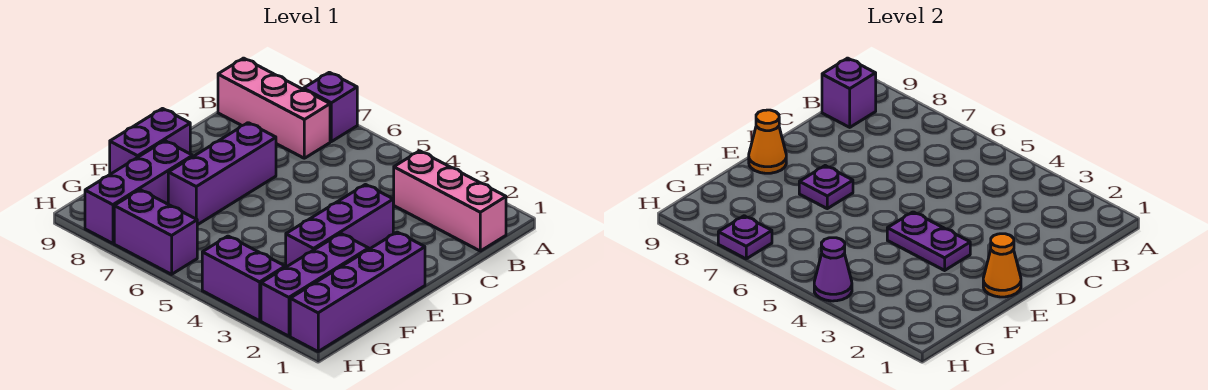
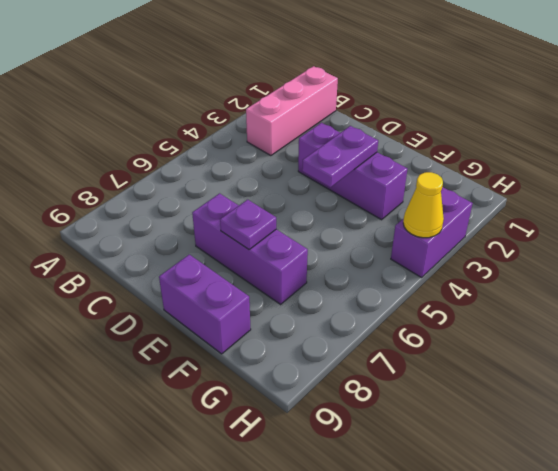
yellow 1x1 cone [403,172,444,238] -> purple 1x1 cone [814,238,852,301]
none -> purple 1x1 brick [304,72,357,142]
none -> pink 1x3 brick [218,58,330,158]
none -> purple 1x4 brick [290,232,425,351]

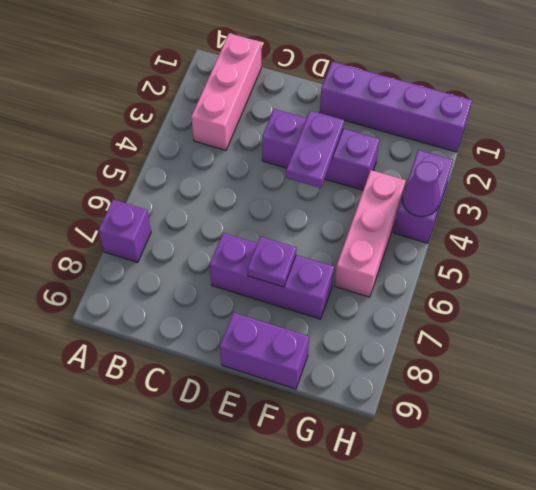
pink 1x3 brick [334,170,406,297] -> pink 1x3 brick moved to [218,58,330,158]
none -> purple 1x3 brick [261,233,369,336]
none -> purple 1x3 brick [85,141,193,243]
none -> purple 1x2 brick [114,190,197,274]

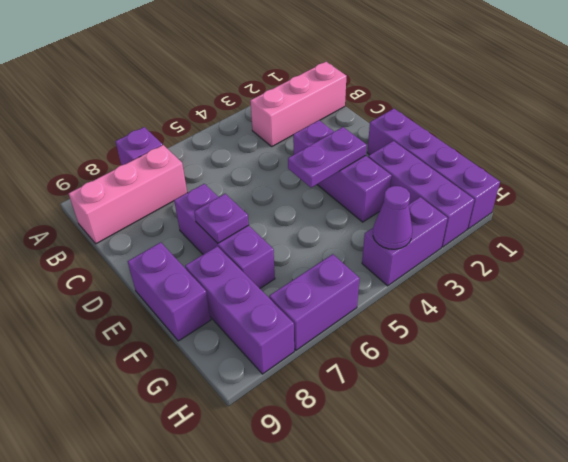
none -> purple 1x1 brick [822,58,876,127]
none -> orange 1x1 cone [983,234,1021,297]
none -> orange 1x1 cone [749,110,786,173]

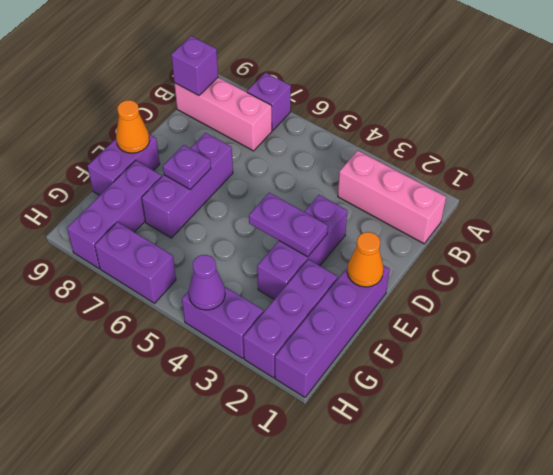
none -> purple 1x1 plate [718,216,772,259]

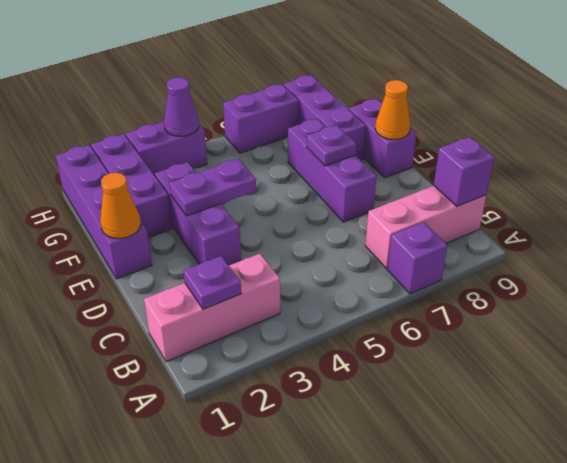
purple 1x1 plate [183,256,241,309] -> purple 1x1 plate moved to [718,216,772,259]

